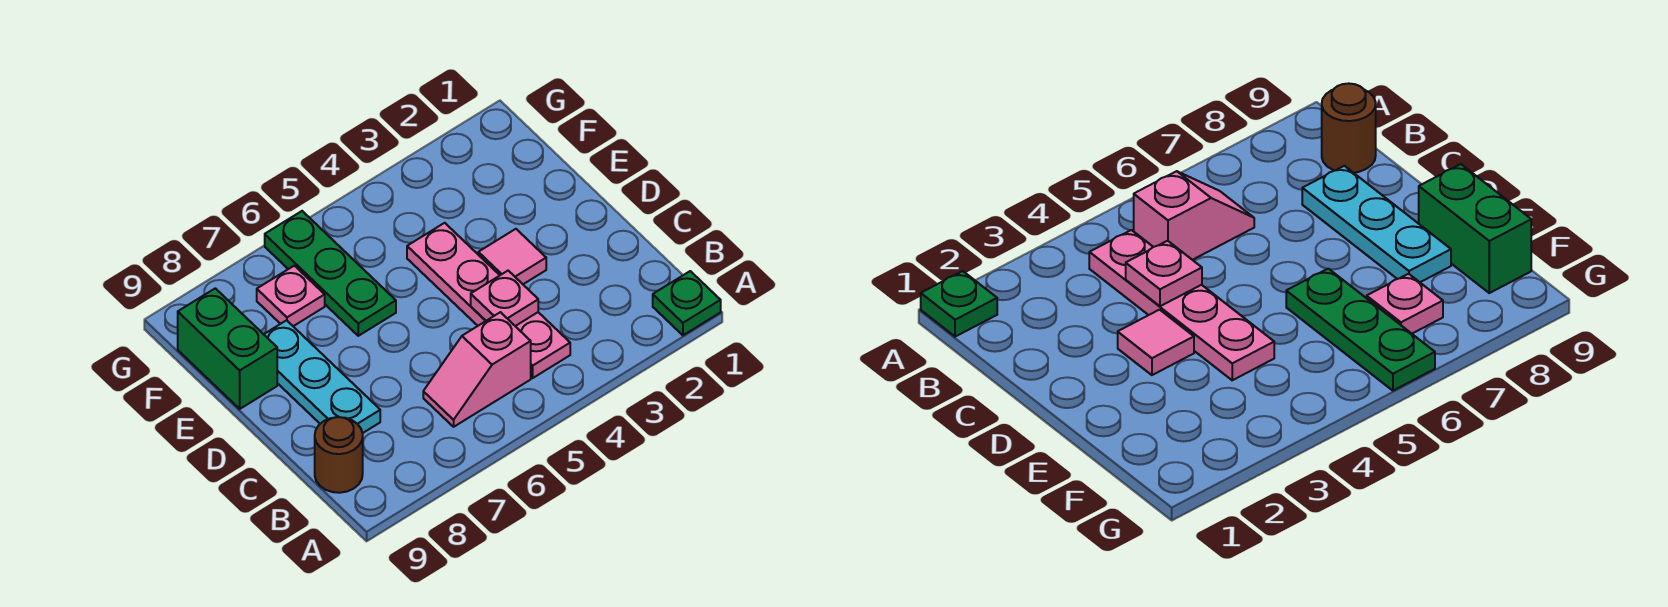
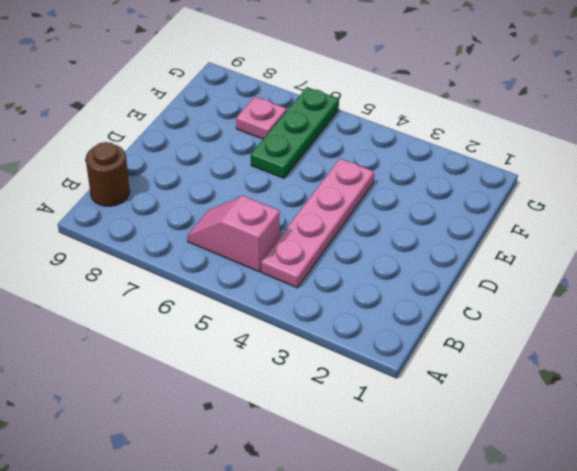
none -> green 1x1 plate [653,271,721,335]
none -> cyan 1x3 plate [264,320,380,433]

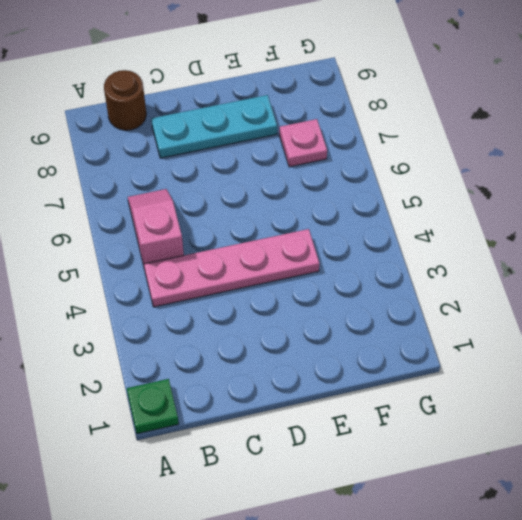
none -> pink 1x1 tile [478,229,546,284]
none -> green 1x3 plate [265,211,396,336]

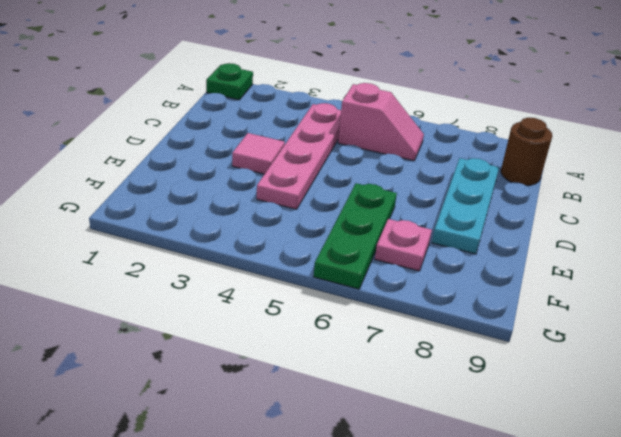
none -> green 1x2 brick [178,288,277,409]
none -> pink 1x1 plate [471,271,538,326]

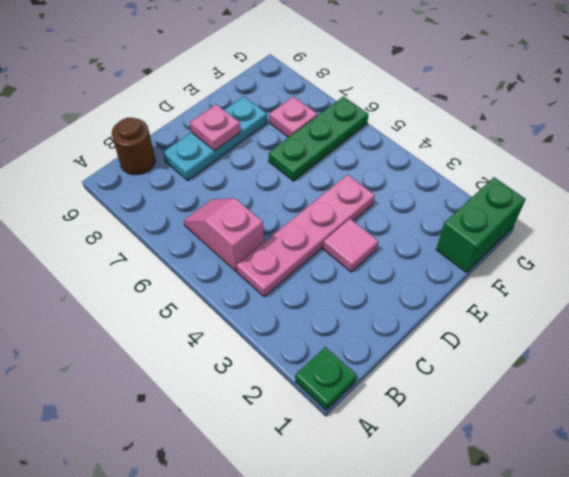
pink 1x1 plate [190,104,241,151] -> pink 1x1 plate moved to [471,271,538,326]
green 1x2 brick [436,177,526,273] -> green 1x2 brick moved to [178,288,277,409]

